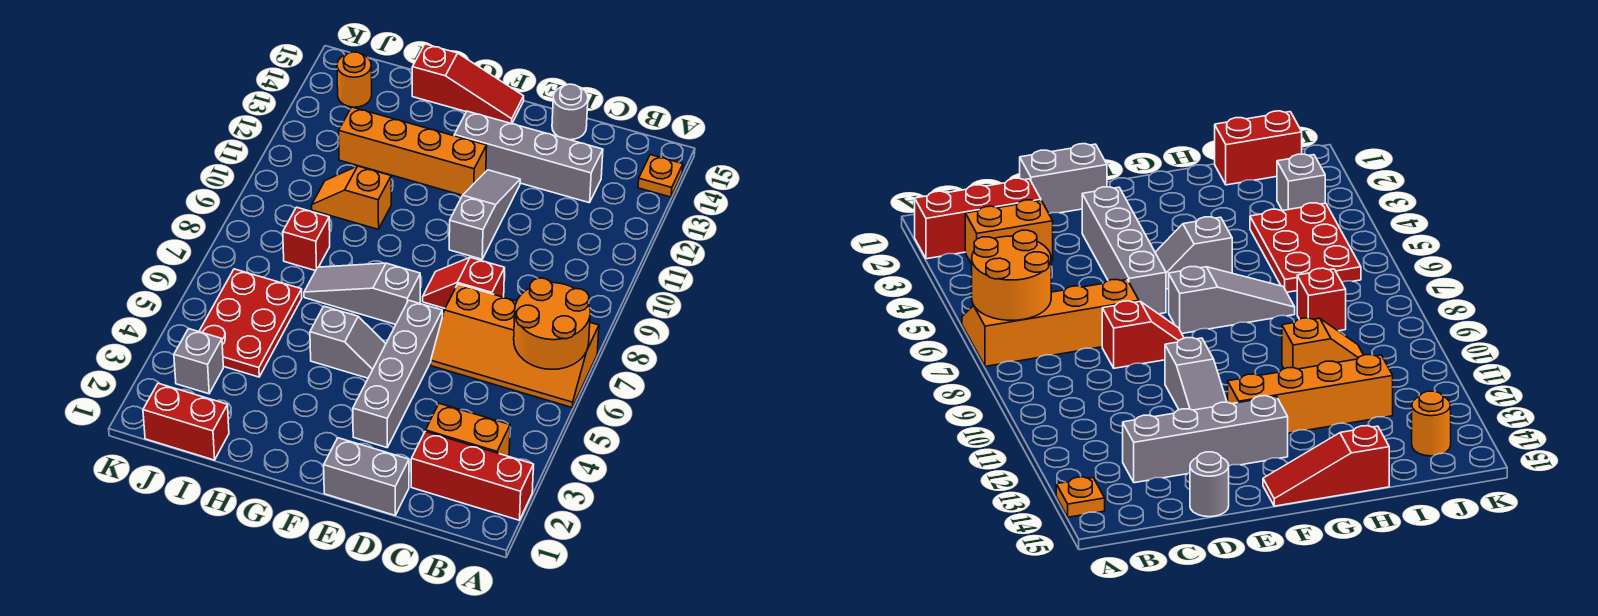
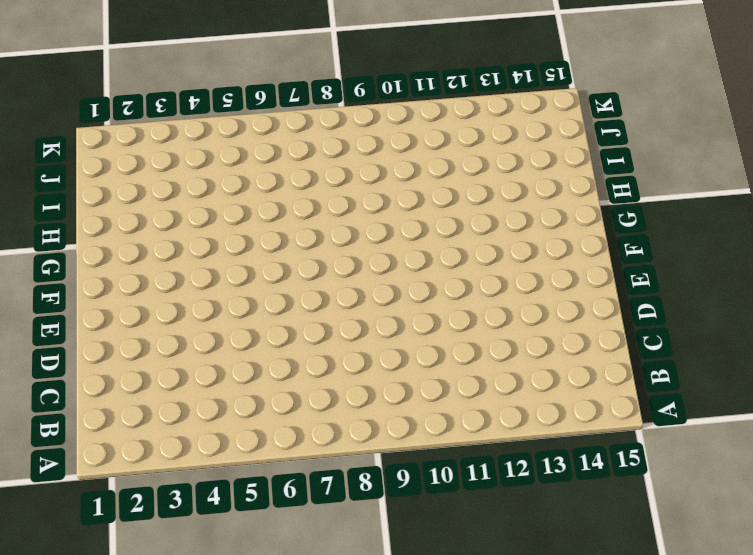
none -> red 1x3 brick [411,431,534,520]
none -> orange 2x4 slope [431,284,599,407]
none -> orange 1x1 plate [638,155,683,197]

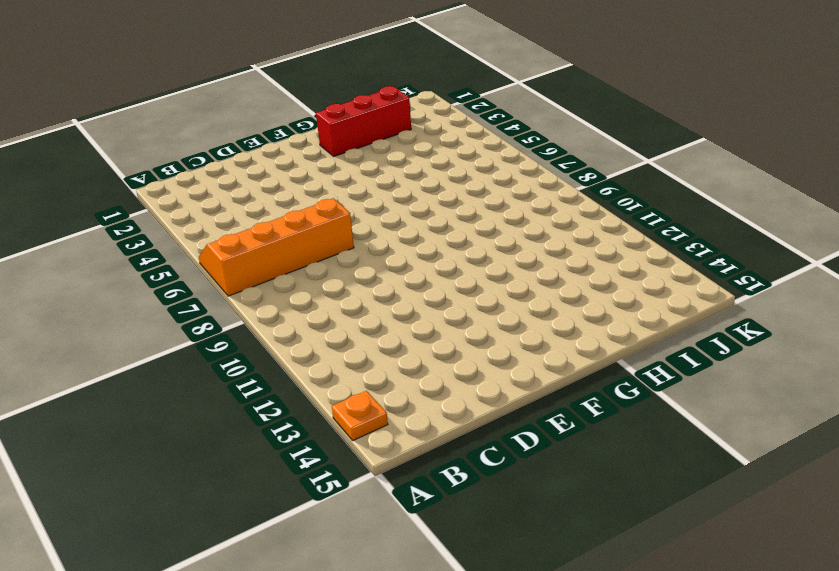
red 1x3 brick [316,86,411,156] -> red 1x3 brick moved to [411,431,534,520]
none -> orange 1x2 brick [426,403,510,456]
none -> grey 1x4 brick [454,111,603,203]
none -> grey 1x2 brick [324,438,409,515]

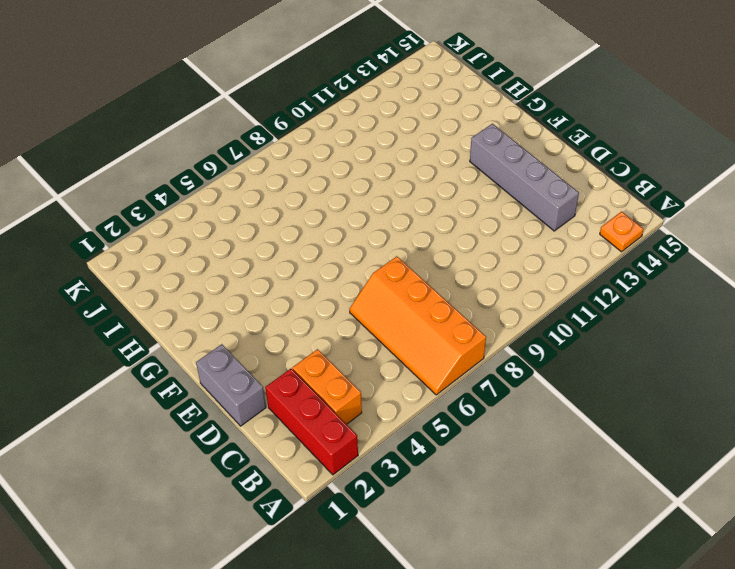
none -> red 1x2 slope [423,257,505,308]
none -> grey 1x1 round brick [552,84,588,140]
none -> grey 1x4 brick [353,300,442,448]

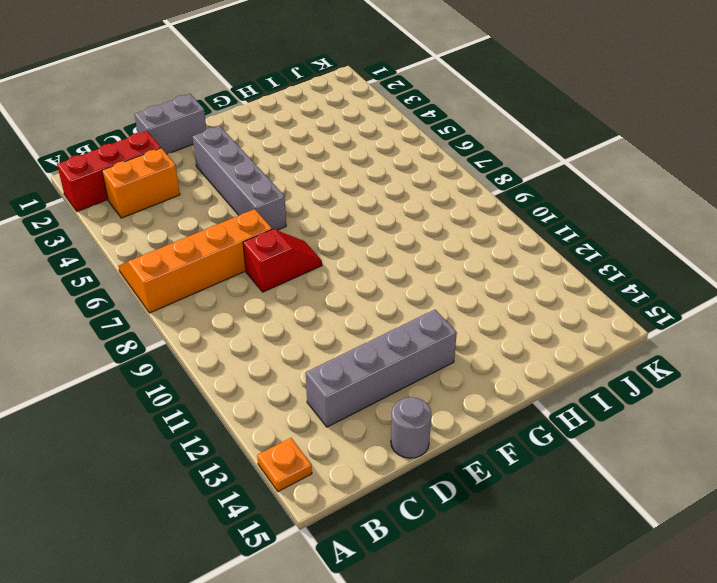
none -> grey 1x3 slope [449,170,520,259]
none -> grey 1x2 slope [310,306,386,378]
none -> grey 1x3 slope [304,263,420,324]

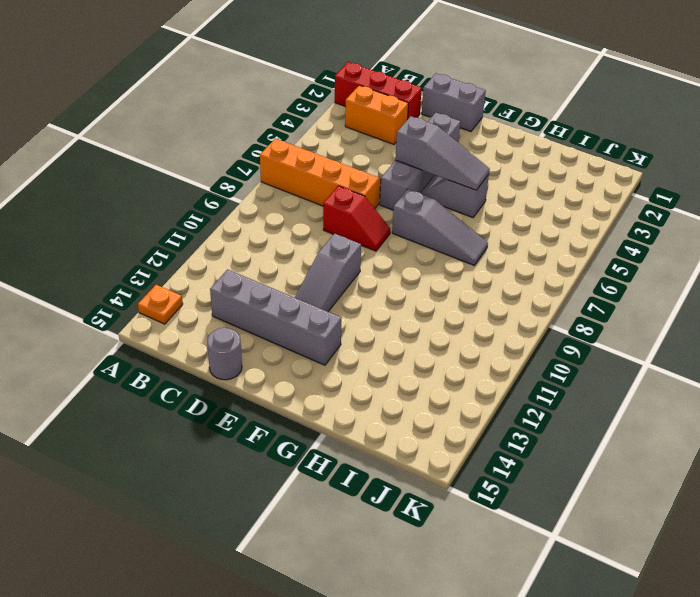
grey 1x3 slope [395,116,490,190] -> none
none -> orange 1x4 brick [339,107,487,195]
none -> red 1x3 slope [412,44,524,124]
none -> orange 1x2 slope [312,166,391,229]

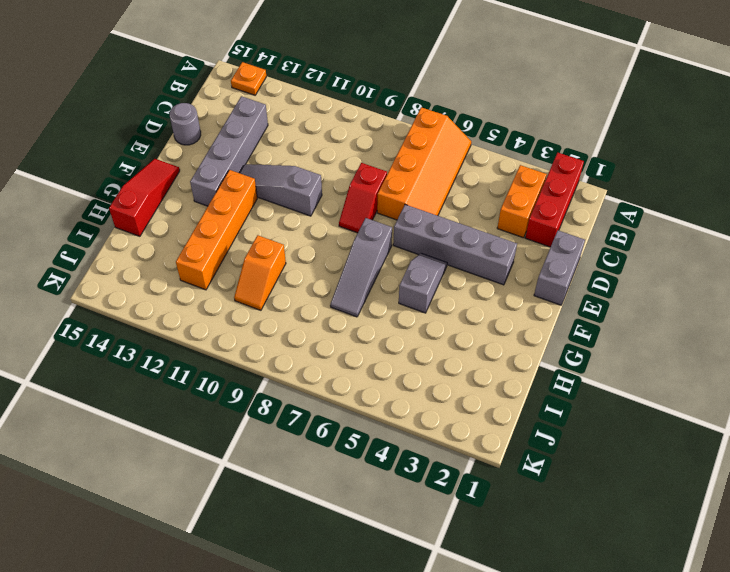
none -> red 1x2 brick [143,383,229,460]
none -> red 2x3 plate [199,269,302,377]
none -> red 1x1 brick [283,207,330,271]

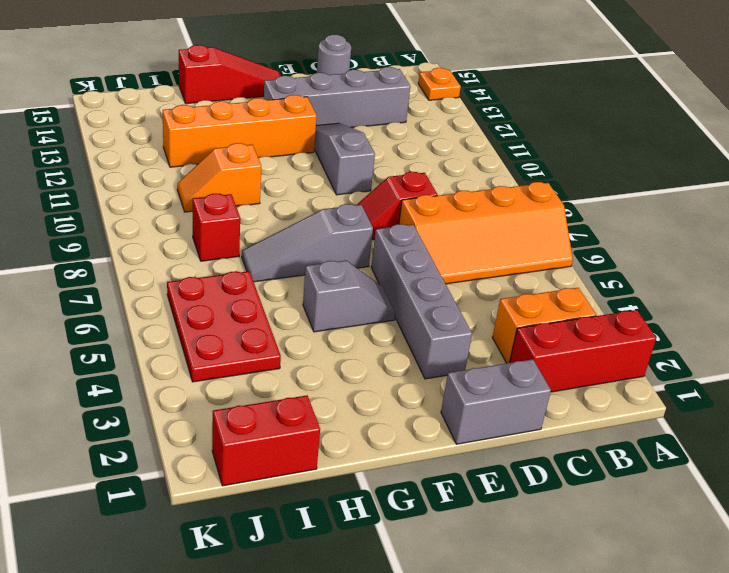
none -> grey 1x1 brick [174,329,223,394]
none -> orange 1x1 round brick [337,52,372,107]
none -> orange 2x2 round brick [514,278,590,369]

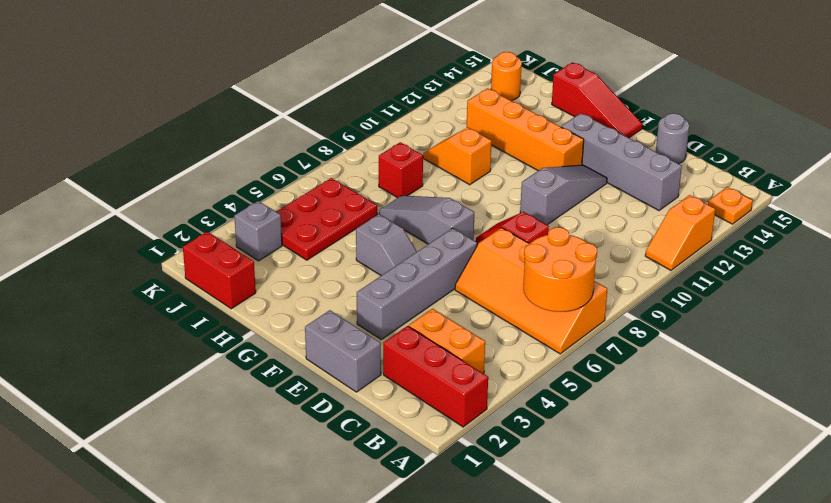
orange 1x2 slope [645,195,715,270] -> none

